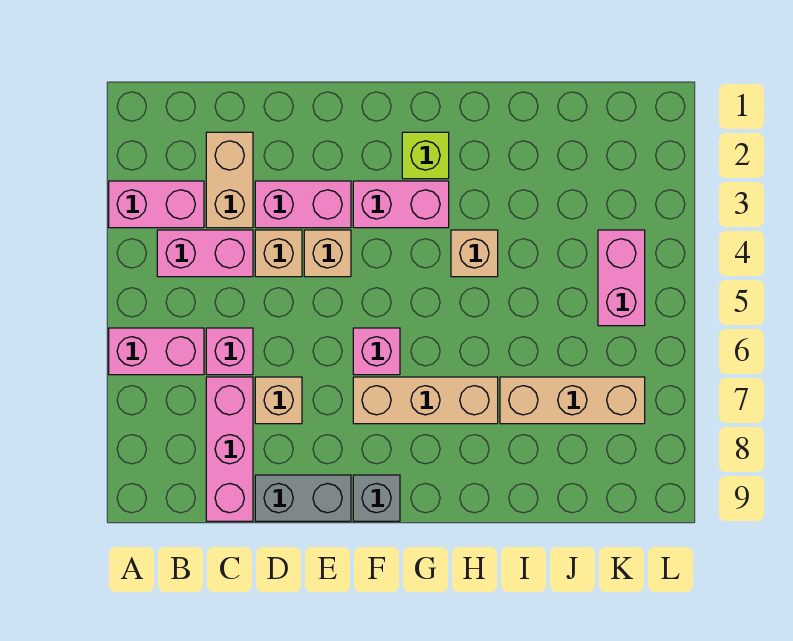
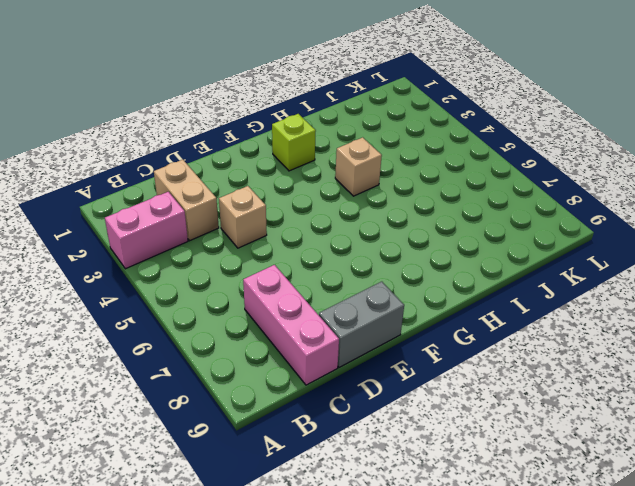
none -> pink 1x2 brick [109,328,204,375]
none -> pink 1x2 brick [157,230,253,277]
none -> pink 1x1 brick [206,328,253,375]

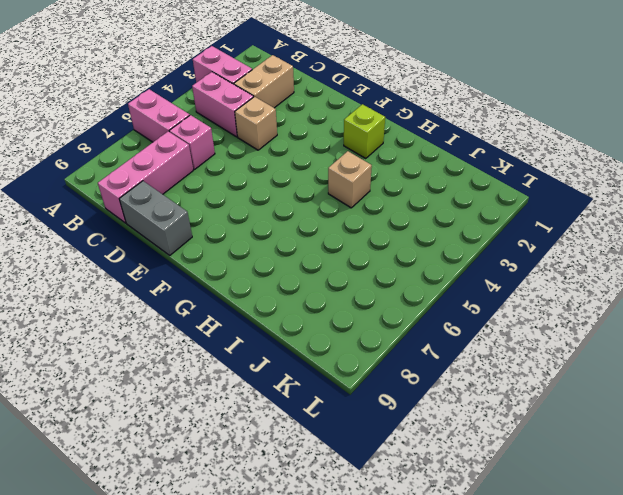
none -> pink 1x2 brick [255,181,351,228]
none -> tan 1x1 brick [255,377,302,424]
none -> tan 1x1 brick [304,230,351,277]

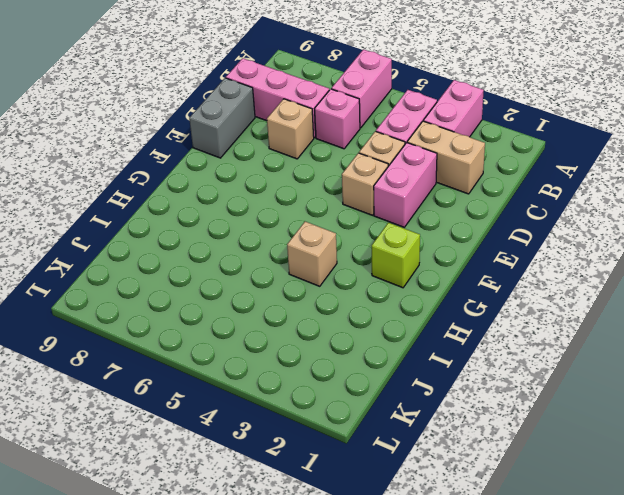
none -> pink 1x2 brick [353,181,449,228]
none -> pink 1x1 brick [353,328,400,375]
none -> tan 1x3 brick [353,377,498,424]

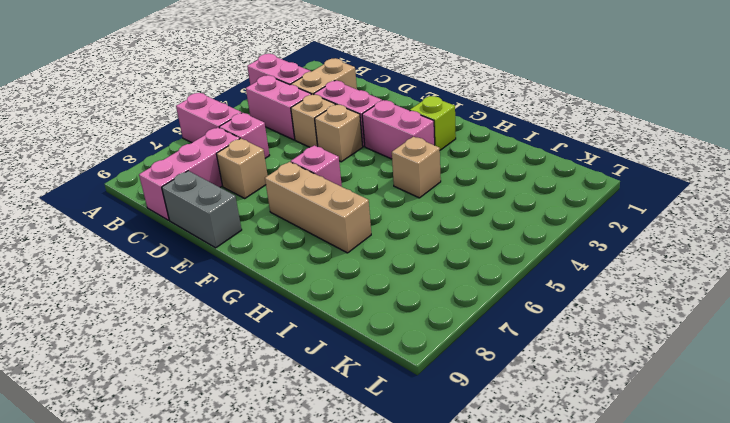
none -> grey 1x1 brick [353,475,400,521]
none -> tan 1x3 brick [500,377,645,424]
none -> pink 1x2 brick [598,230,645,326]

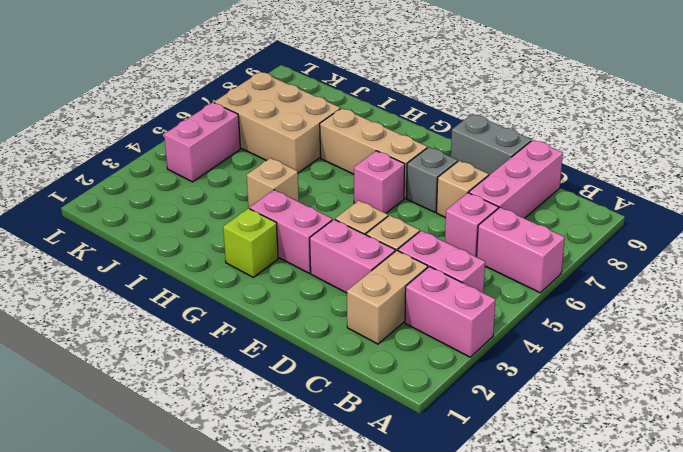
grey 1x1 brick [407,147,458,212] -> grey 1x1 brick moved to [353,475,400,521]
tan 2x3 brick [214,72,340,173] -> tan 1x3 brick [500,377,645,424]

